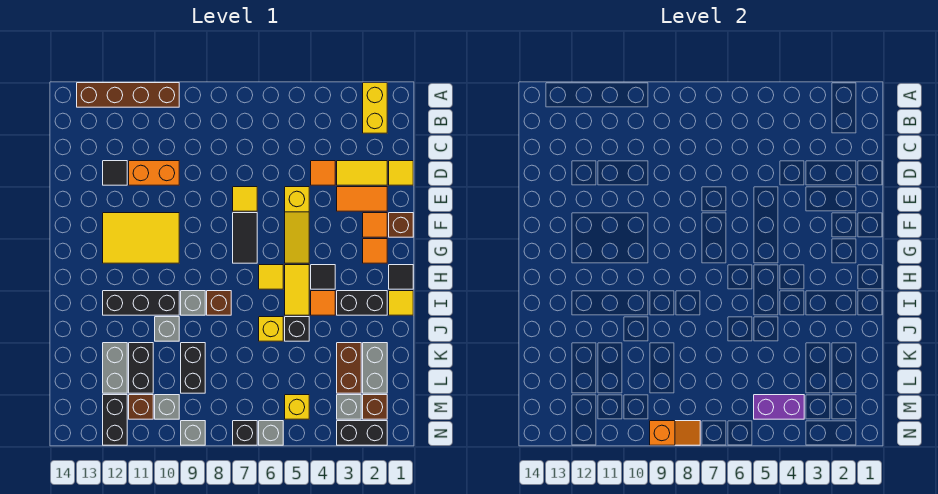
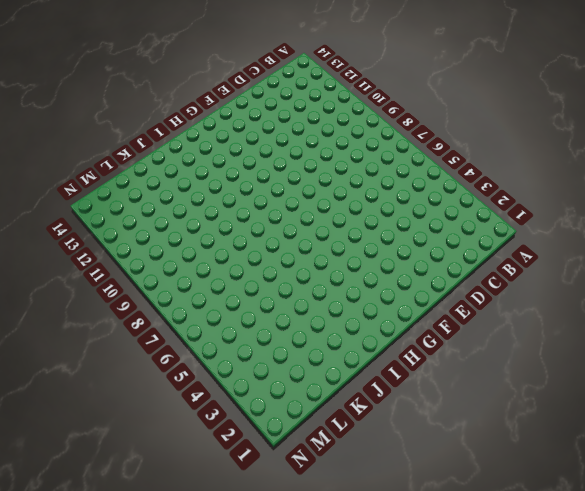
none -> yellow 1x2 brick [363,83,387,133]
none -> brown 1x4 brick [77,83,179,107]
none -> yellow 1x1 tile [389,161,413,185]
none -> yellow 1x2 tile [337,161,387,185]

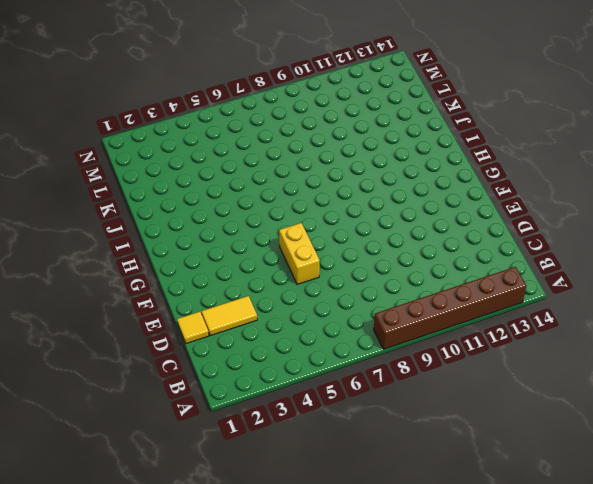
brown 1x6 brick [374,267,526,349] -> brown 1x4 brick [77,83,179,107]
yellow 1x2 brick [279,223,320,284] -> yellow 1x2 brick moved to [363,83,387,133]
none -> orange 1x1 tile [311,161,335,185]
none -> orange 1x2 brick [129,161,179,185]
none -> black 1x1 tile [103,161,127,185]
none -> orange 1x2 tile [337,187,387,211]

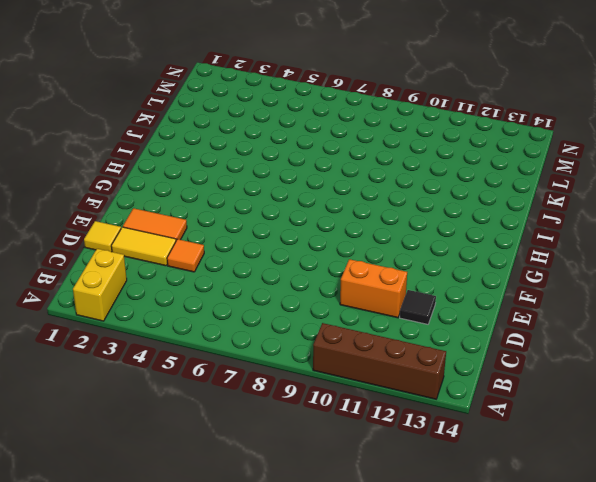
none -> yellow 1x3 slope [285,187,309,263]
none -> yellow 1x1 tile [233,187,257,211]
none -> brown 1x1 brick [389,213,413,237]
none -> orange 1x1 tile [363,213,387,237]

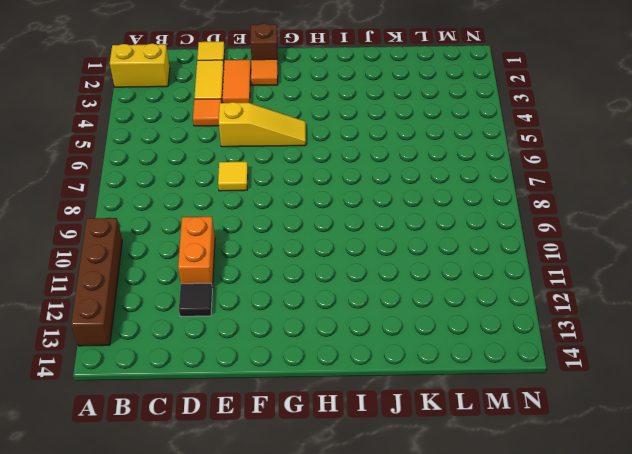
none -> black 1x2 tile [233,213,257,263]
none -> yellow 2x3 tile [103,213,179,263]
none -> orange 1x1 tile [363,239,387,263]
none -> black 1x1 tile [389,265,413,289]

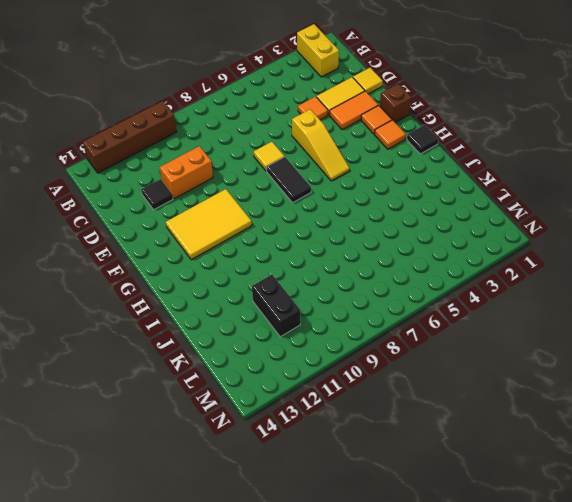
none -> black 1x1 tile [311,265,335,289]
none -> yellow 1x2 tile [285,265,309,315]
none -> yellow 1x1 tile [259,265,283,289]
none -> yellow 1x1 tile [389,291,413,315]

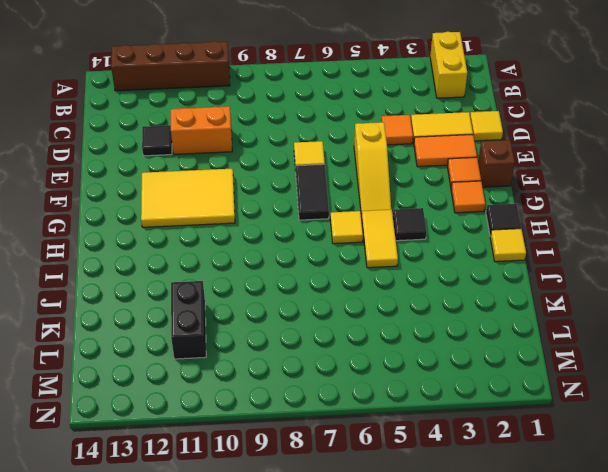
none -> black 1x2 brick [337,291,387,315]
none -> orange 1x1 tile [311,291,335,315]
none -> brown 1x1 brick [207,291,231,315]
none -> grey 1x1 brick [181,291,205,315]

